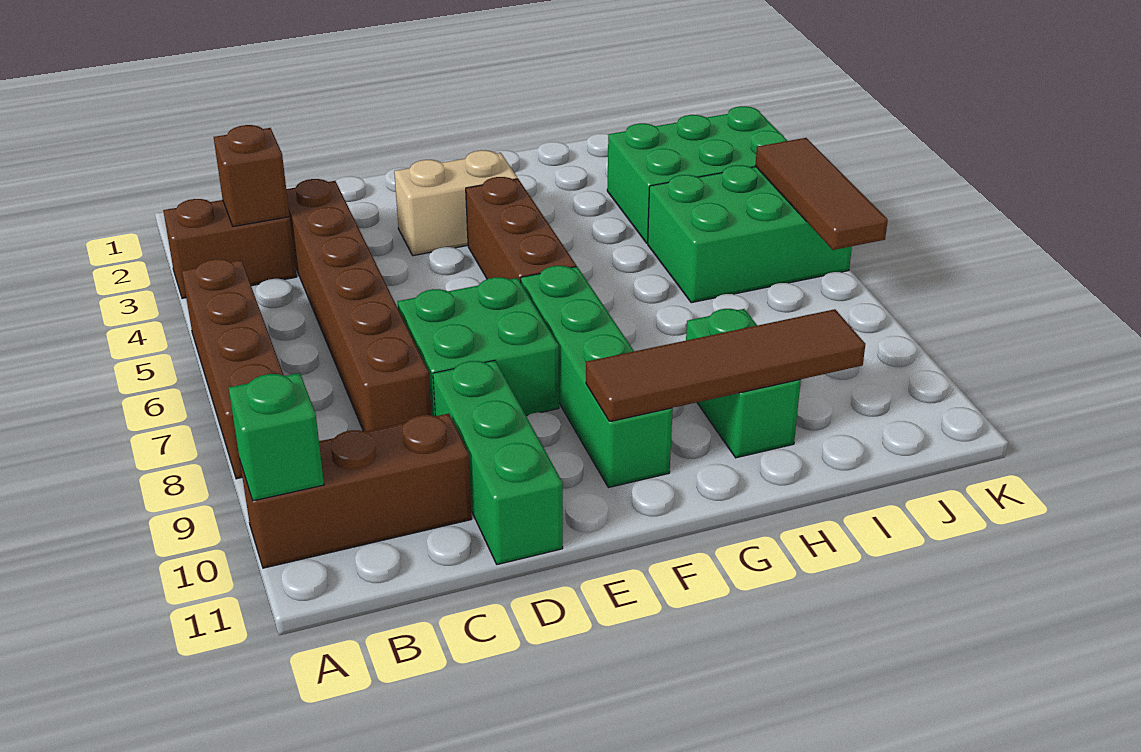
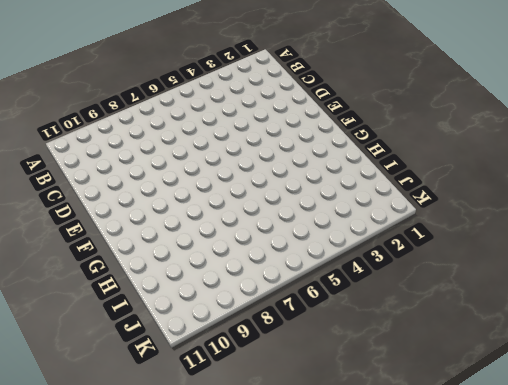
none -> brown 1x2 brick [163,199,297,298]
none -> brown 1x4 brick [182,259,283,479]
none -> brown 1x3 brick [240,414,472,568]

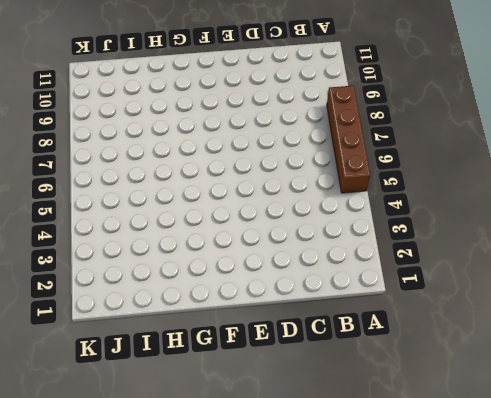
none -> brown 1x2 brick [163,199,297,298]
none -> brown 1x3 brick [240,414,472,568]
none -> brown 1x6 brick [286,179,431,432]

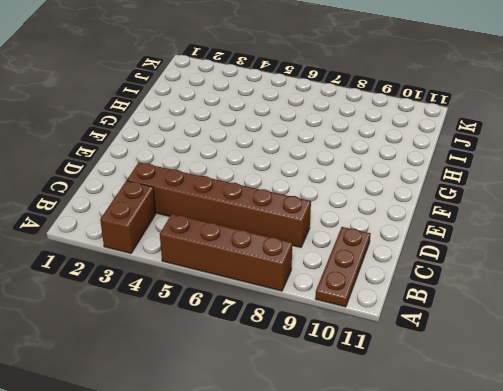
brown 1x3 plate [315,227,371,307] -> brown 1x3 brick [240,414,472,568]
none -> green 2x2 brick [398,277,559,416]
none -> green 1x3 brick [433,360,563,565]
none -> tan 1x2 brick [394,150,517,256]

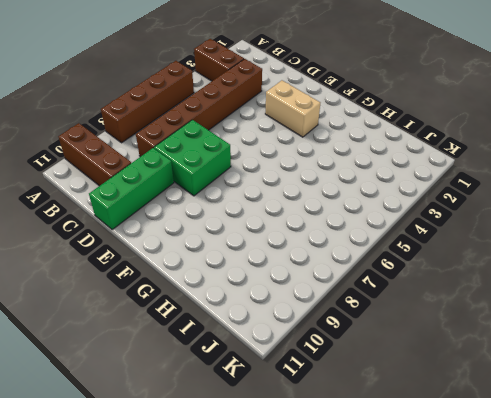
none -> brown 1x3 brick [466,177,576,282]
none -> green 1x4 brick [520,266,673,488]
none -> green 1x2 brick [686,309,801,458]

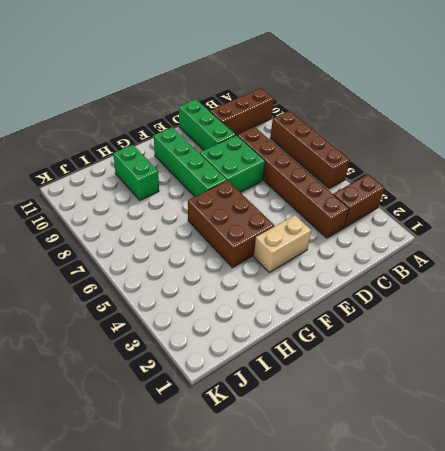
brown 2x3 brick [188,181,274,268] -> brown 1x3 brick [466,177,576,282]
none -> green 2x3 brick [607,106,787,243]
none -> green 2x3 brick [648,165,852,303]
none -> green 1x1 brick [229,373,324,501]

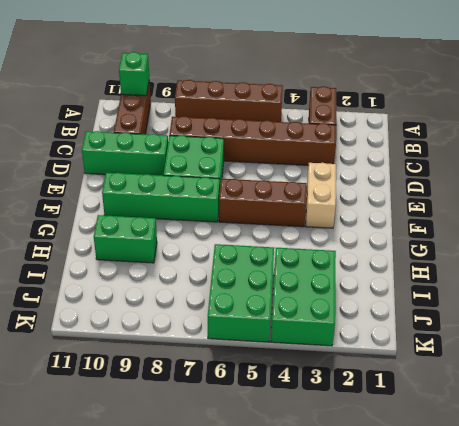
none -> brown 1x1 brick [214,125,290,227]
none -> brown 1x4 tile [586,309,865,422]
none -> brown 1x3 tile [755,138,888,250]

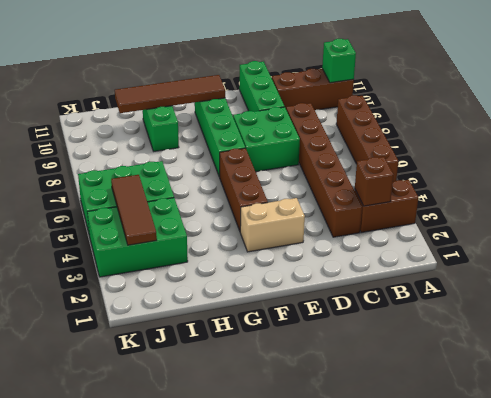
brown 1x3 tile [111,175,157,245] -> brown 1x3 tile moved to [755,138,888,250]

